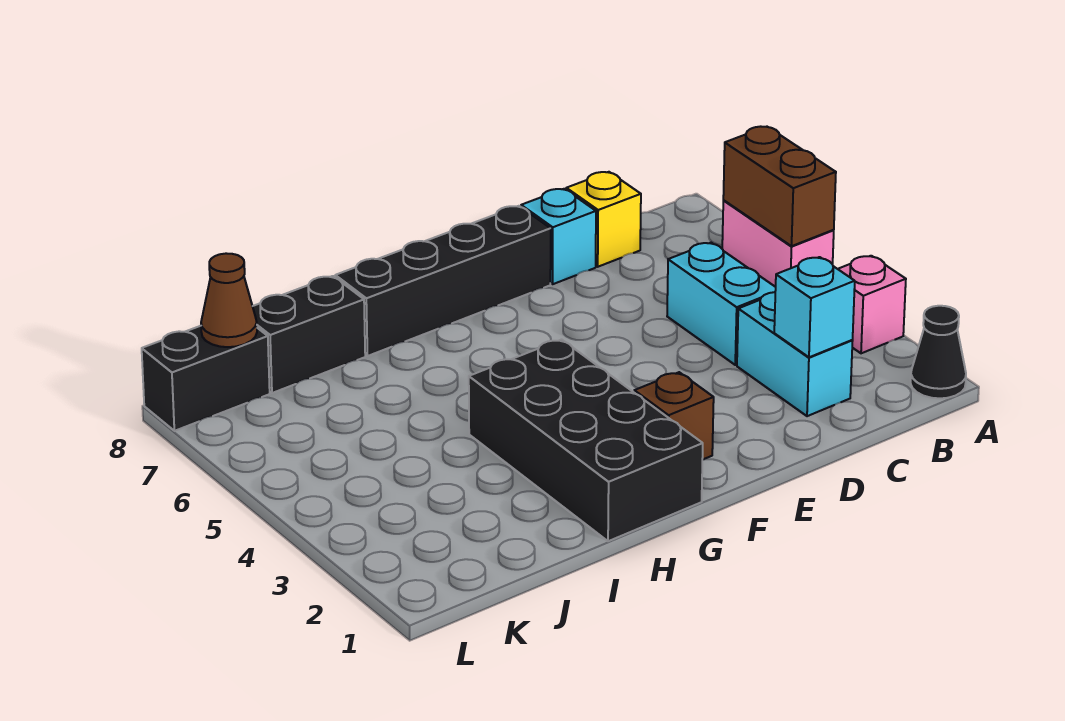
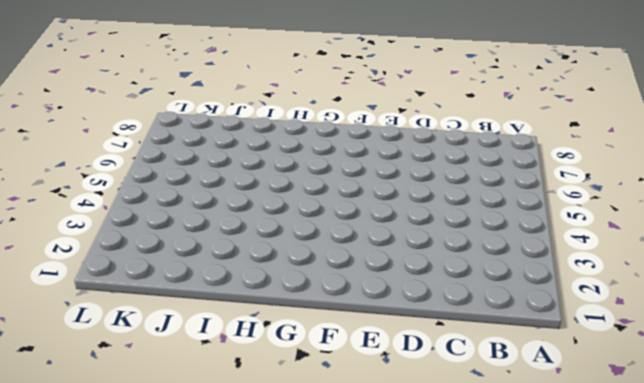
none -> black 1x1 cone [911,306,966,398]
none -> pink 1x1 brick [838,256,906,353]
none -> pink 1x2 brick [722,201,834,287]

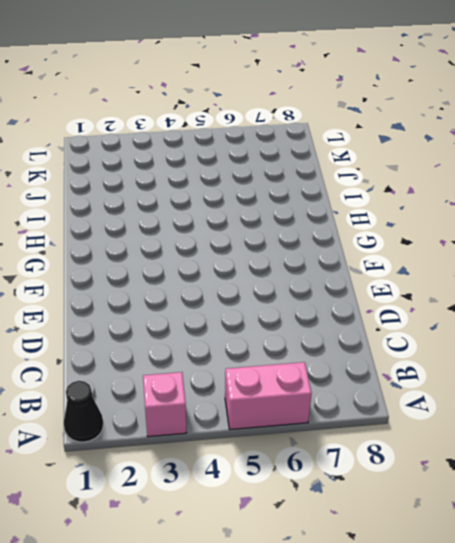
none -> cyan 1x2 brick [737,292,853,416]
none -> cyan 1x2 brick [667,243,776,365]
none -> yellow 1x1 brick [566,172,641,267]

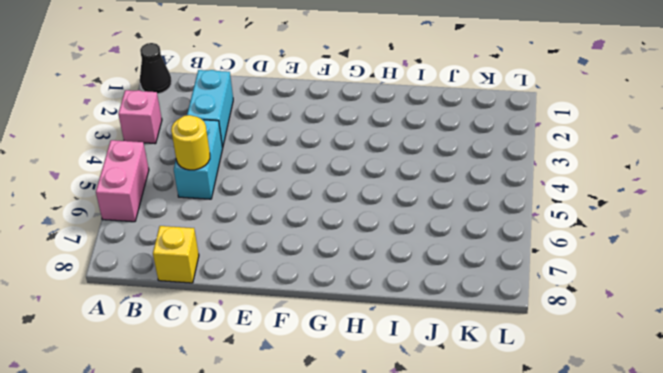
yellow 1x1 round brick [171,115,210,170] -> none
none -> cyan 1x1 brick [521,189,596,284]
none -> black 1x4 brick [335,206,551,356]
none -> brown 1x1 brick [634,372,714,460]

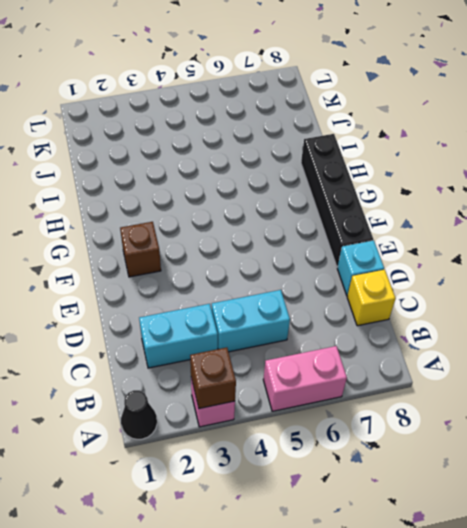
brown 1x1 brick [190,348,236,409] -> none
none -> black 2x4 brick [469,340,703,541]
none -> black 1x2 brick [253,276,365,393]
none -> black 1x2 brick [142,326,270,431]

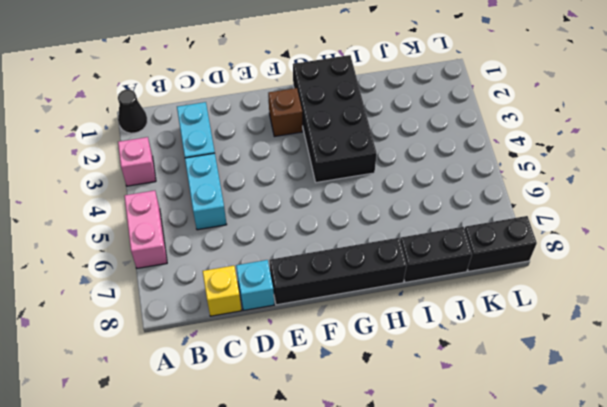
none -> brown 1x2 brick [723,126,836,246]
none -> cyan 1x1 brick [774,257,855,357]
none -> brown 1x1 cone [201,253,257,347]

